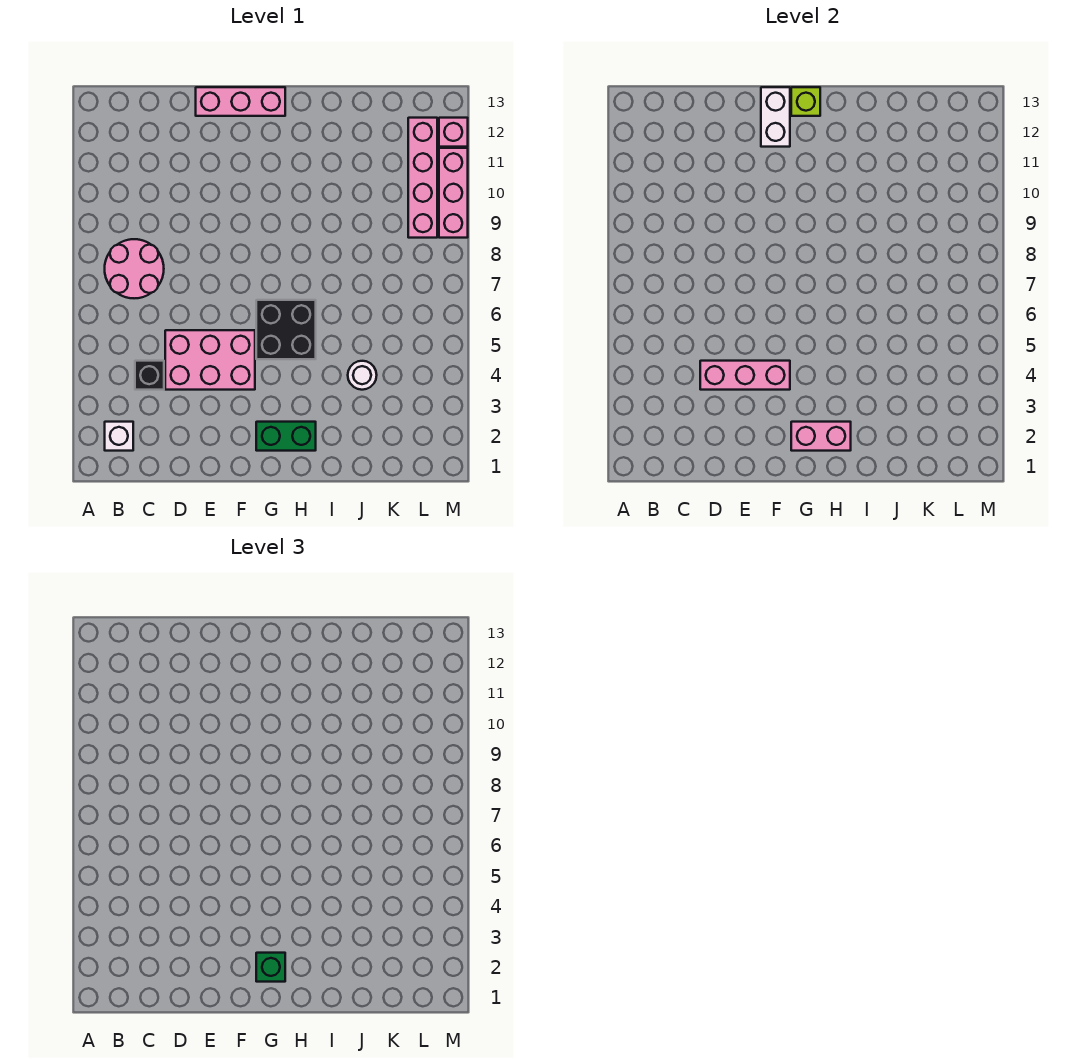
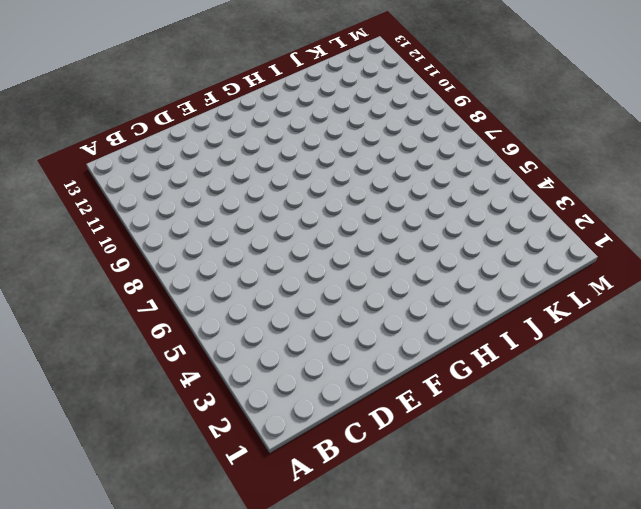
none -> white 1x1 brick [105,422,133,451]
none -> pink 2x2 round brick [105,239,164,298]
none -> black 1x1 brick [135,361,164,390]

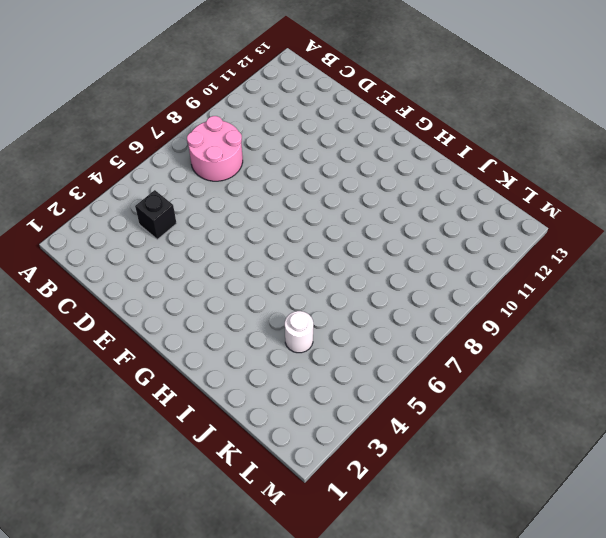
none -> white 1x1 brick [105,422,133,451]
none -> pink 2x3 brick [165,330,255,390]
none -> pink 1x3 brick [196,87,285,116]

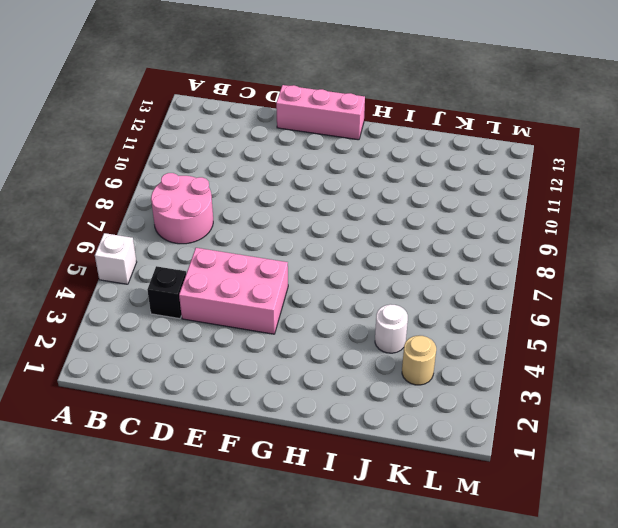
white 1x1 brick [95,233,137,284] -> white 1x1 brick moved to [105,422,133,451]
tan 1x1 round brick [402,336,436,385] -> none
none -> green 1x2 brick [256,422,316,451]
none -> black 2x2 brick [256,300,316,359]
none -> pink 1x4 brick [408,118,437,238]

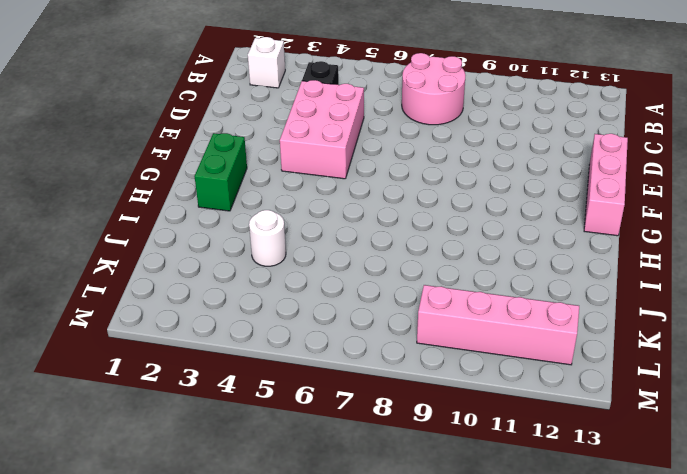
none -> black 2x2 brick [256,300,316,359]
none -> pink 1x3 brick [439,148,468,238]
none -> pink 1x1 brick [439,118,468,147]

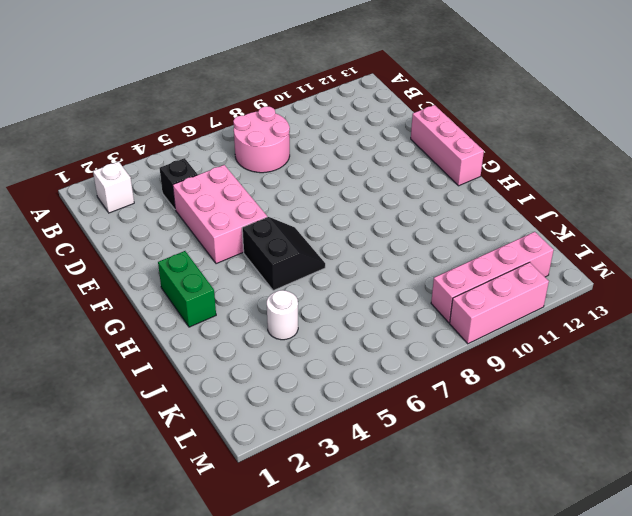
black 2x2 slope [242,217,325,291] -> black 2x2 brick [256,300,316,359]
none -> pink 1x1 brick [439,118,468,147]
none -> pink 1x3 brick [700,361,790,390]
none -> white 1x2 brick [761,87,790,147]

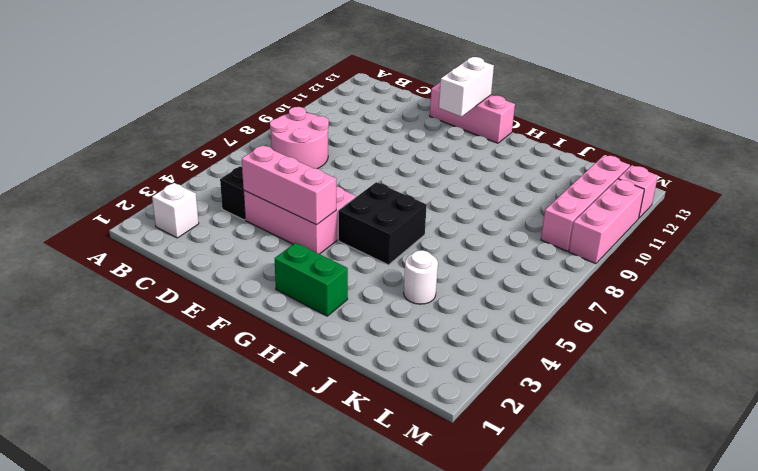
none -> pink 1x2 brick [791,422,851,451]
none -> lime 1x1 brick [791,87,820,116]
none -> green 1x1 brick [256,953,285,982]

